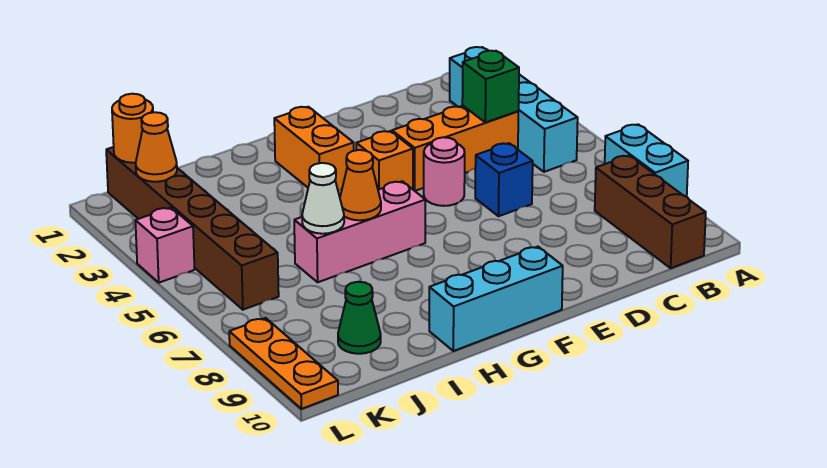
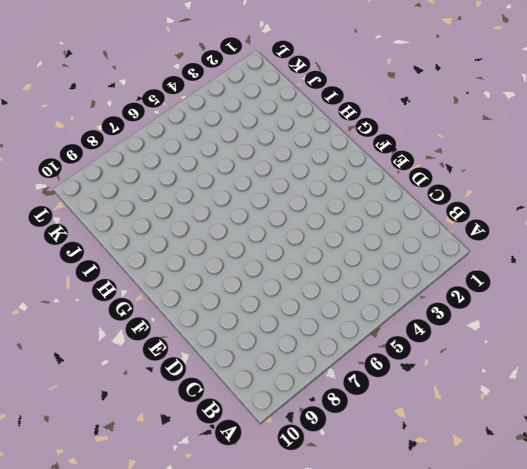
none -> cyan 1x2 brick [605,124,688,197]
none -> cyan 1x4 brick [450,47,578,172]
none -> brown 1x3 brick [595,156,706,268]

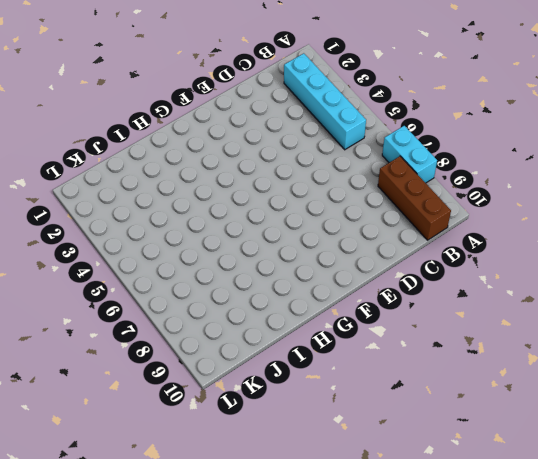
none -> orange 1x3 brick [392,106,518,191]
none -> blue 1x1 brick [475,143,533,216]
none -> pink 1x1 round brick [424,137,465,206]

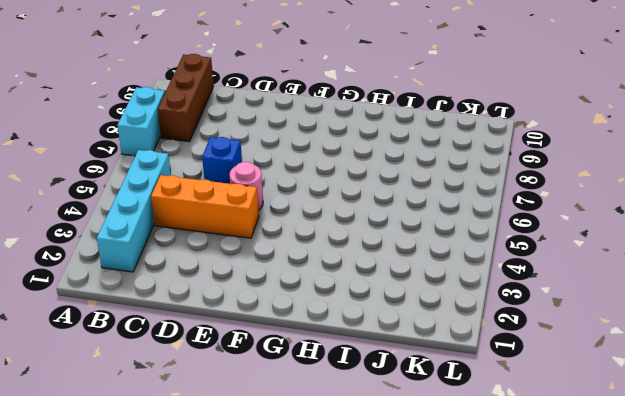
none -> orange 1x1 brick [356,131,413,190]
none -> cyan 1x3 brick [429,247,563,351]
none -> orange 1x2 brick [274,107,354,191]

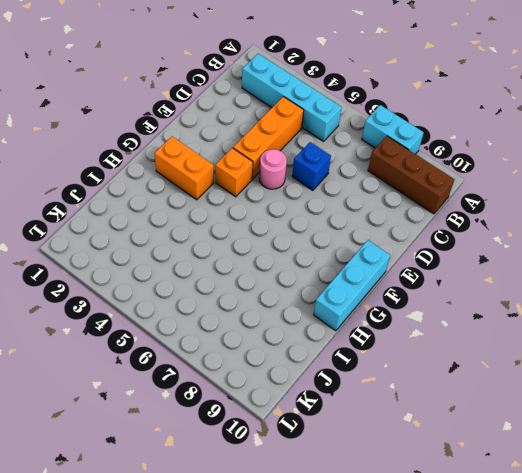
none -> pink 1x3 brick [294,181,425,282]
none -> green 1x1 cone [338,282,381,354]
none -> brown 1x6 brick [106,147,279,310]

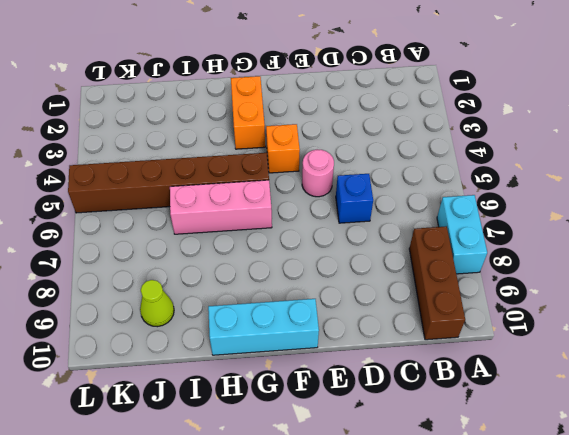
brown 1x6 brick [68,153,269,213] -> brown 1x6 brick turned to [106,147,279,310]
lime 1x1 cone [140,280,174,327] -> green 1x1 cone [338,282,381,354]
none -> cyan 1x4 brick [450,47,578,172]
none -> orange 1x3 brick [392,106,518,191]
none -> pink 1x1 brick [135,208,195,283]

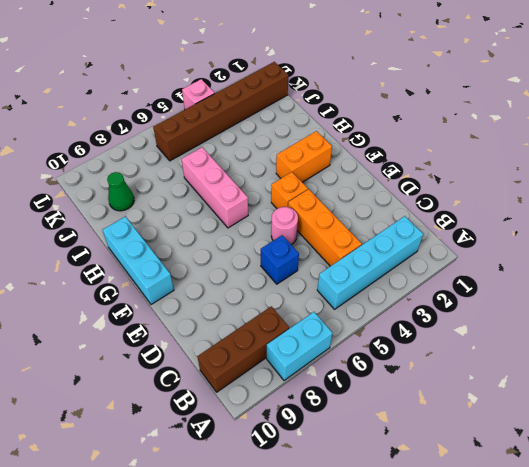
none -> orange 1x3 plate [229,318,338,409]
none -> green 1x1 brick [462,51,519,122]
none -> orange 1x1 cone [340,150,381,220]

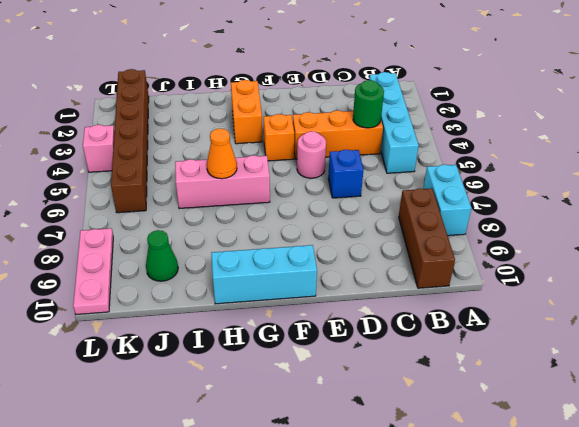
green 1x1 round brick [353,80,384,128] -> green 1x1 brick [462,51,519,122]
pink 1x3 plate [73,228,113,315] -> orange 1x3 plate [229,318,338,409]
none -> white 1x1 cone [302,163,344,234]
none -> orange 1x1 round brick [112,94,153,163]
none -> orange 1x1 cone [136,112,177,182]

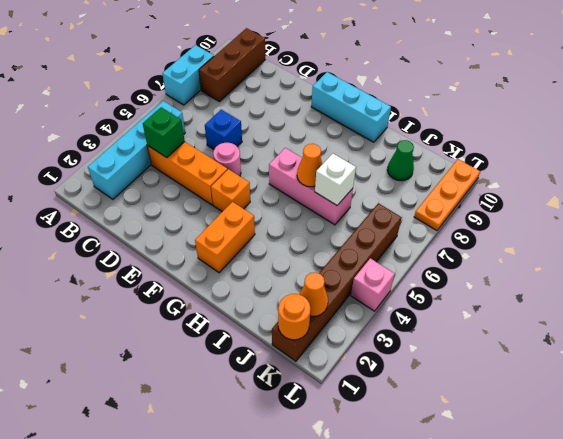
white 1x1 brick [315,154,356,205] -> white 1x1 cone [302,163,344,234]

